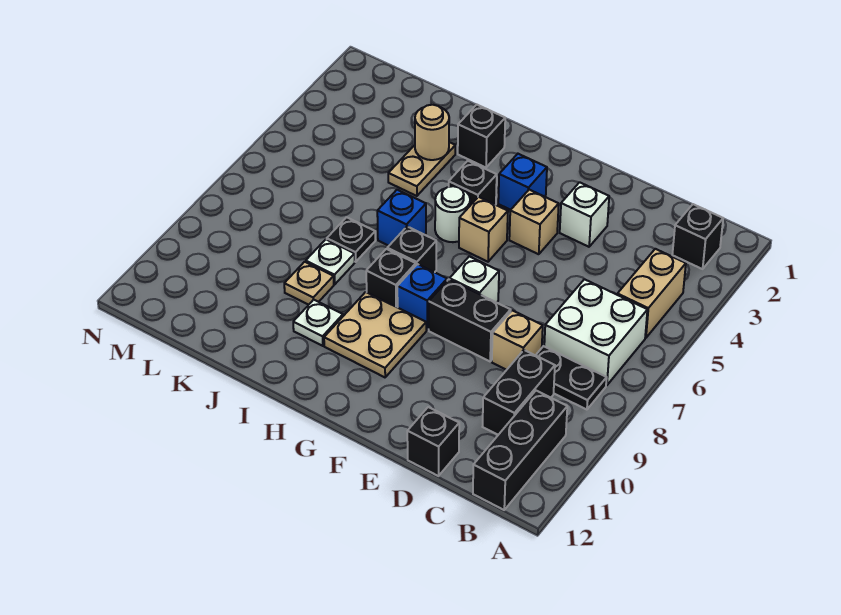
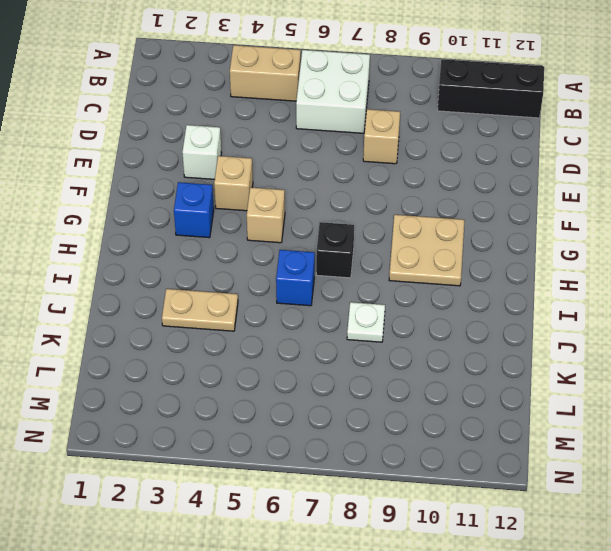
none -> black 1x1 brick [672,204,723,269]
none -> black 1x2 plate [536,346,607,410]
none -> black 1x2 brick [483,350,555,435]

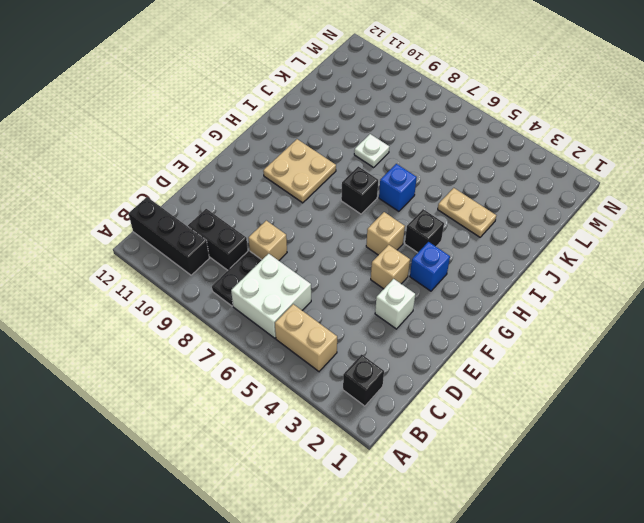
none -> black 1x1 brick [407,407,459,476]
none -> black 1x2 brick [429,279,511,361]
none -> white 1x1 brick [450,256,499,303]

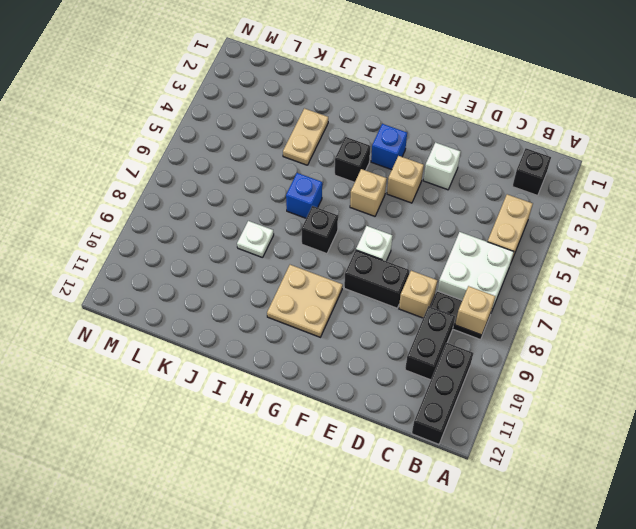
tan 1x1 brick [455,286,495,335] -> none
none -> black 1x1 brick [407,407,459,476]
none -> blue 1x1 brick [397,264,447,330]
none -> white 1x1 round brick [435,186,470,242]

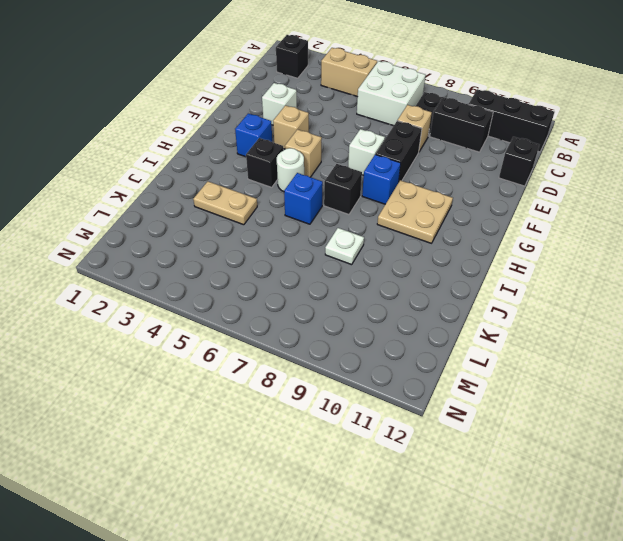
none -> black 1x1 brick [366,249,416,307]
none -> black 1x1 brick [458,105,505,167]
none -> white 1x1 plate [293,300,343,346]

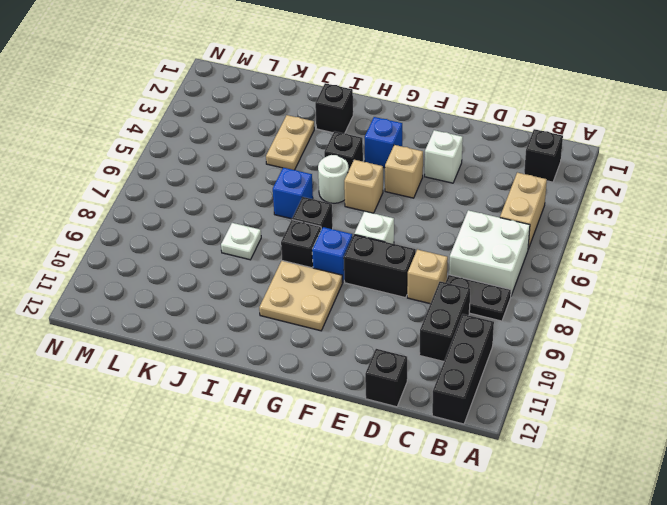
none -> white 1x1 plate [293,300,343,346]
none -> black 1x1 plate [327,217,375,262]
none -> tan 1x1 plate [284,262,334,305]

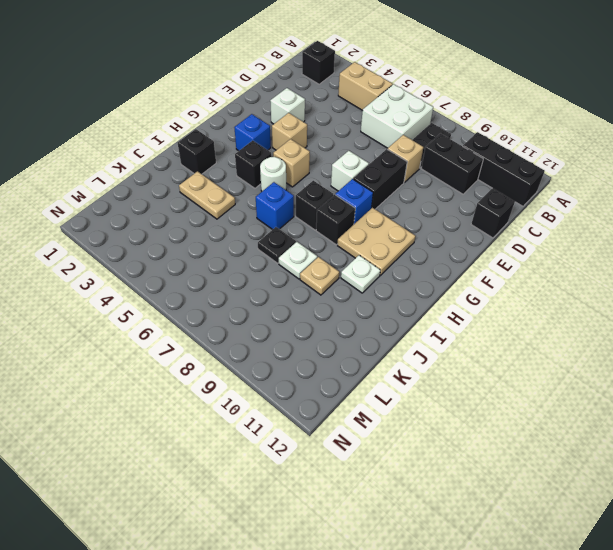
none -> tan 1x1 round brick [415,105,449,160]

